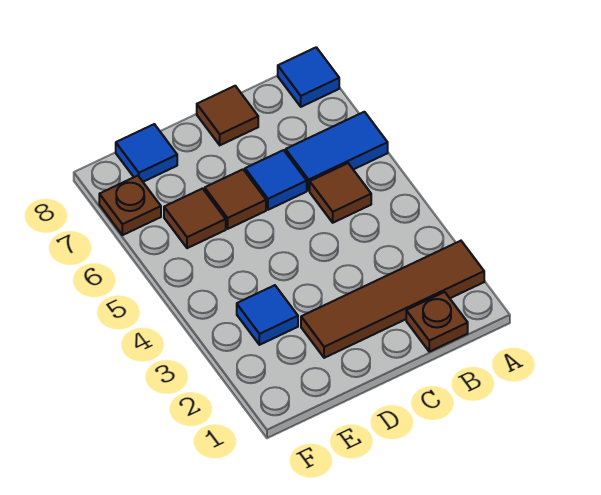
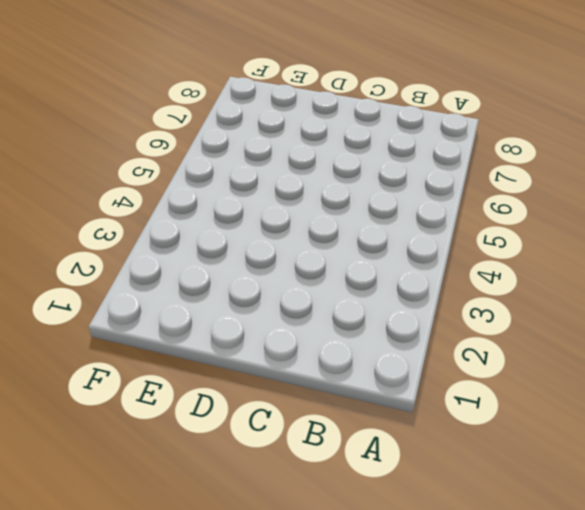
none -> brown 1x4 tile [301,241,484,358]
none -> blue 1x2 tile [286,112,388,190]
none -> blue 1x1 tile [278,47,339,107]

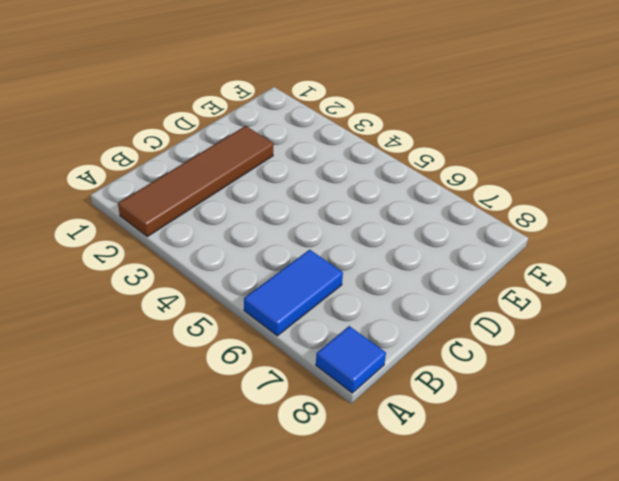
none -> brown 1x1 plate [406,292,468,352]
none -> brown 1x1 tile [310,163,371,223]
none -> blue 1x1 tile [245,150,307,210]

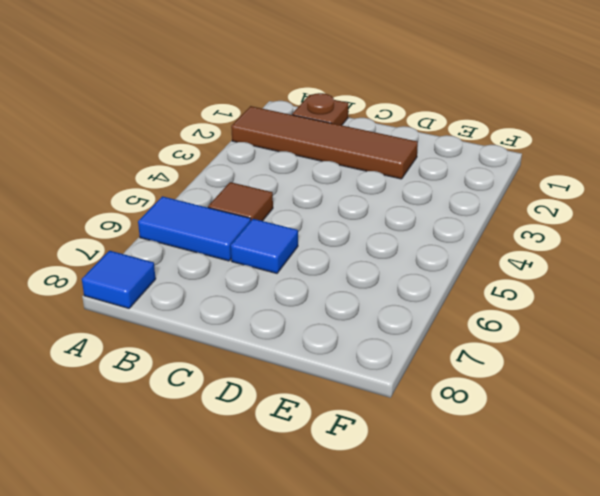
none -> brown 1x1 tile [197,86,258,145]
none -> brown 1x1 tile [205,169,266,229]
none -> blue 1x1 tile [237,285,298,345]

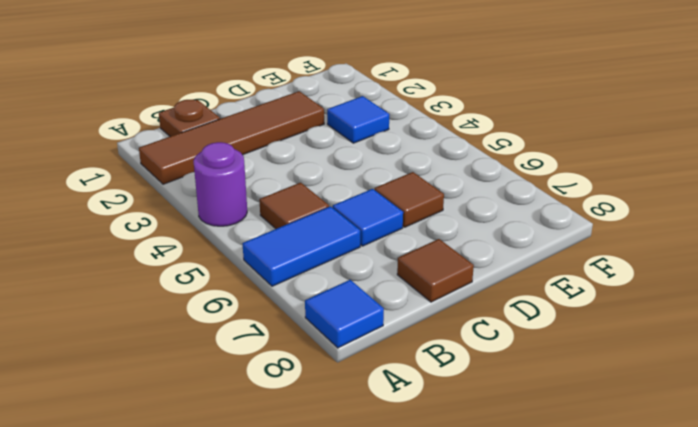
purple 1x1 round brick [193,142,247,226] -> none
none -> brown 1x1 tile [164,189,226,248]
none -> blue 1x1 tile [116,124,177,182]
none -> brown 1x1 plate [99,176,161,235]

